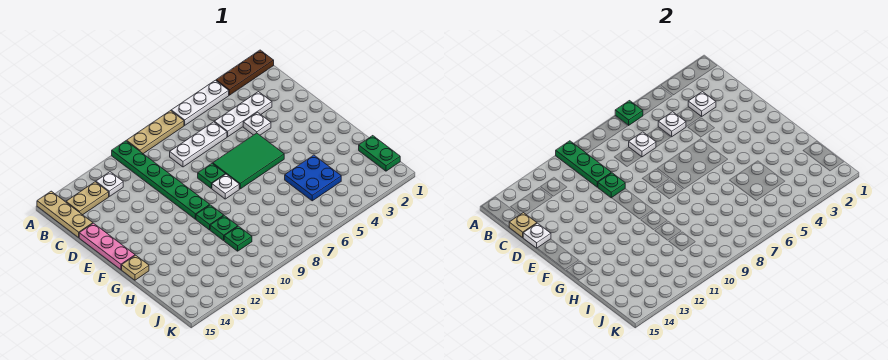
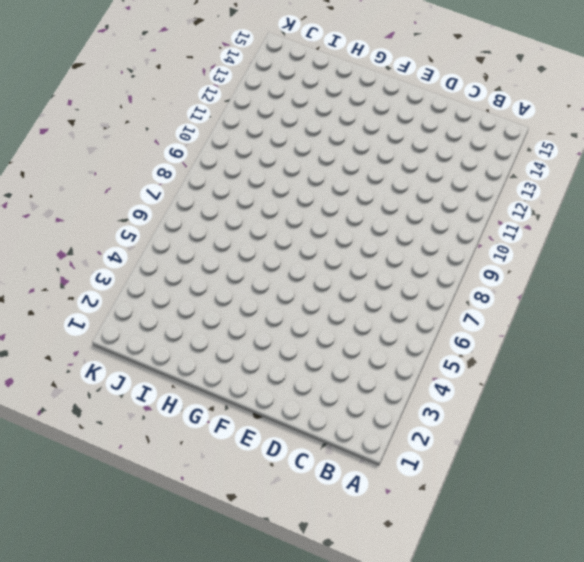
none -> brown 1x3 plate [216,50,274,95]
none -> white 1x3 plate [171,80,229,125]
none -> tan 1x3 plate [127,111,184,154]

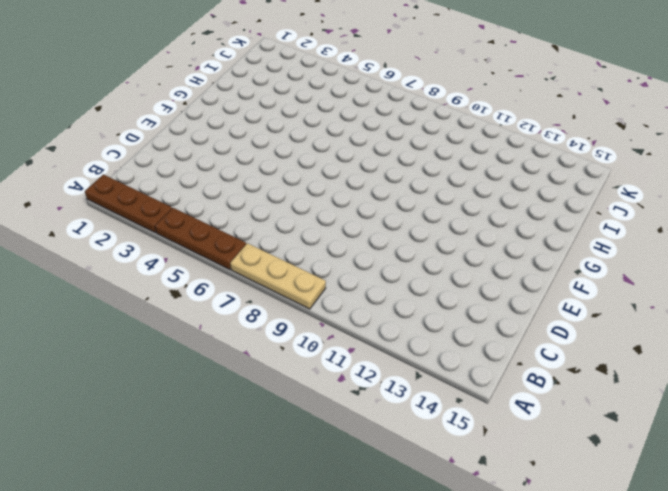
brown 1x3 plate [155,208,246,270] -> white 1x3 plate [171,80,229,125]
none -> green 1x6 plate [112,141,209,219]
none -> tan 1x3 plate [37,191,93,237]
none -> white 1x1 plate [96,172,123,196]

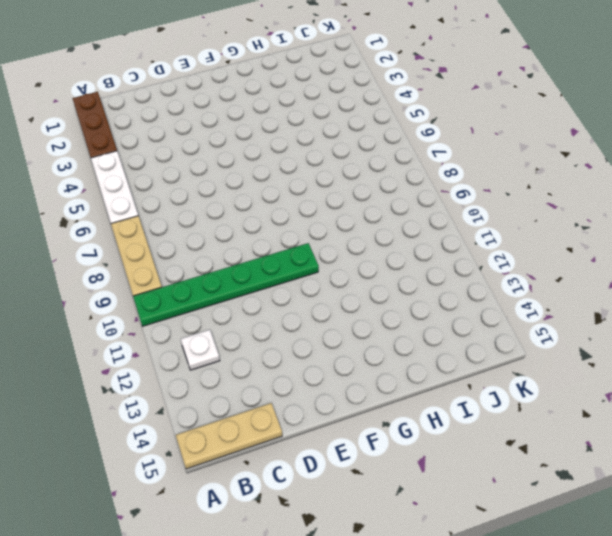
none -> tan 1x2 plate [66,182,109,215]
none -> white 1x3 plate [214,92,272,137]
none -> white 1x3 plate [170,122,227,167]

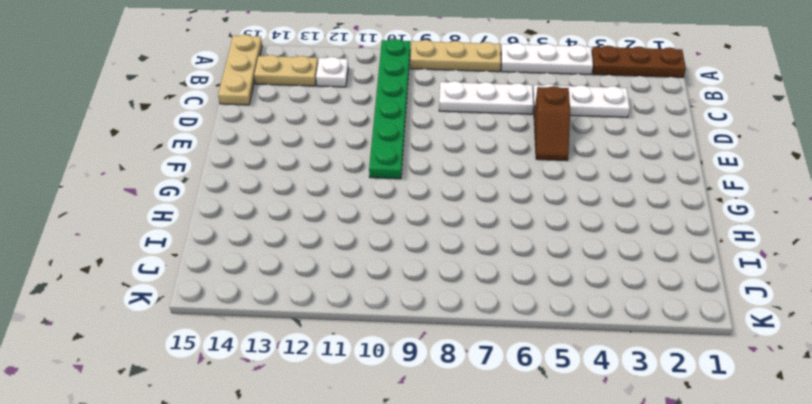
brown 1x2 slope [534,86,570,161] -> green 2x3 tile [213,133,284,189]
none -> white 1x1 plate [243,112,271,135]
none -> pink 1x3 plate [79,223,135,270]
none -> green 1x1 plate [198,164,225,188]

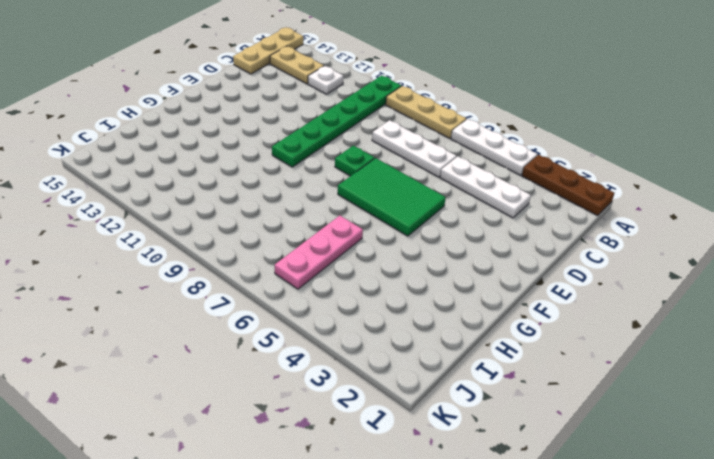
pink 1x3 plate [275,216,363,289] -> pink 1x3 plate moved to [79,223,135,270]
none -> white 1x1 plate [243,112,271,135]
none -> white 1x1 plate [212,174,239,199]
none -> green 1x1 plate [196,205,224,230]

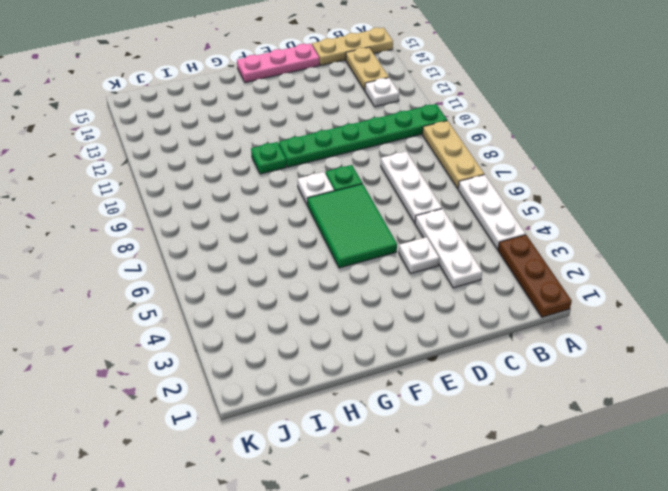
none -> tan 1x1 plate [122,255,149,280]
none -> blue 2x2 plate [285,155,341,201]
none -> green 1x1 plate [210,216,238,240]

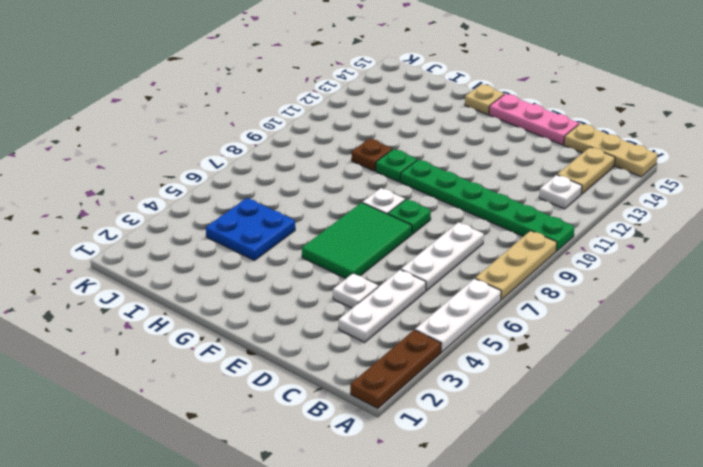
brown 1x1 plate [352,139,392,171] -> green 1x1 plate [210,216,238,240]
none -> green 1x2 plate [359,136,400,171]
none -> green 1x1 plate [224,226,252,251]
none -> green 1x1 plate [615,101,643,125]

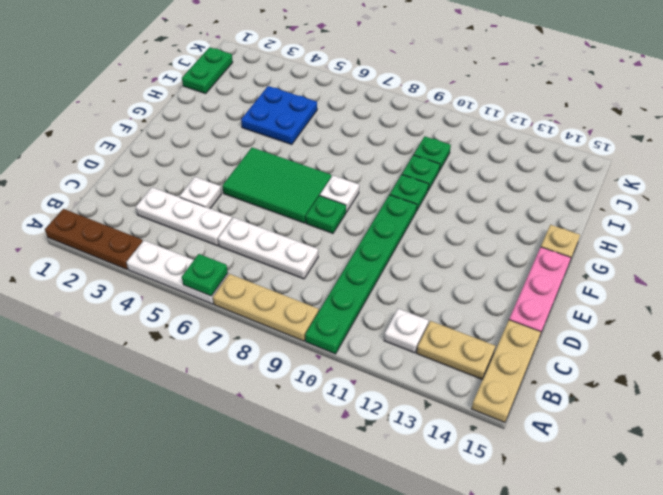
none -> green 1x3 plate [556,141,611,187]
none -> white 1x1 plate [688,92,716,117]
none -> white 1x1 plate [658,112,686,137]

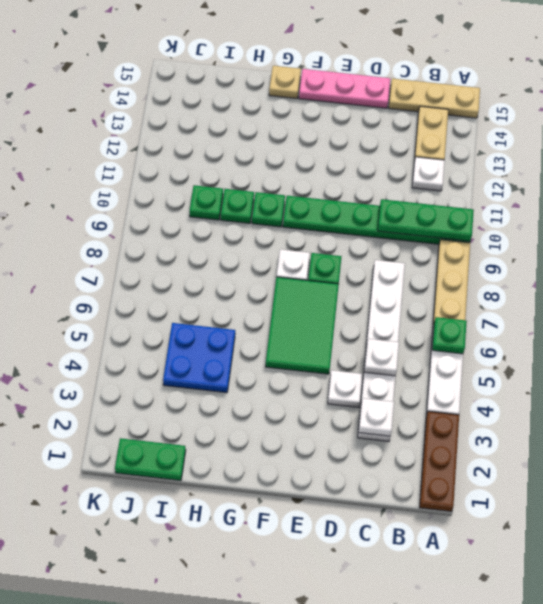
none -> white 1x1 plate [629,132,656,157]
none -> tan 1x1 plate [509,213,537,237]
none -> green 1x1 plate [598,173,625,198]

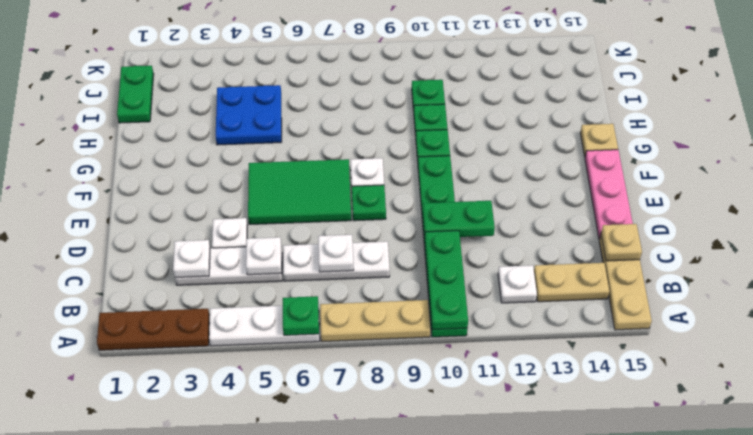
green 1x2 plate [423,201,495,237] -> green 1x1 plate [598,173,625,198]
none -> white 1x1 plate [523,223,551,248]

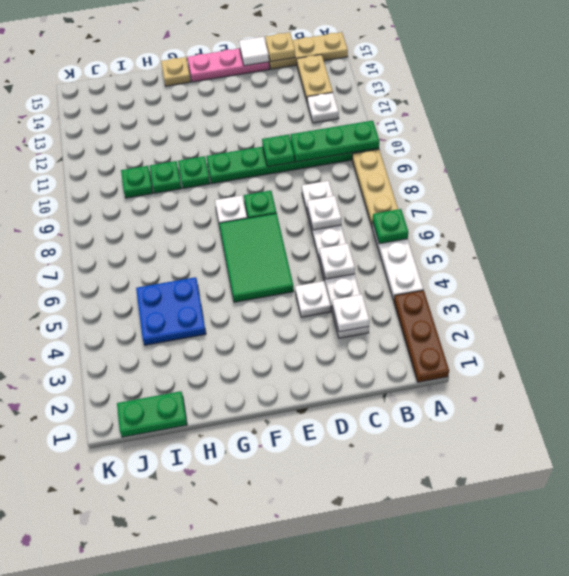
white 1x1 tile [239,37,269,66] -> white 1x1 plate [523,223,551,248]

